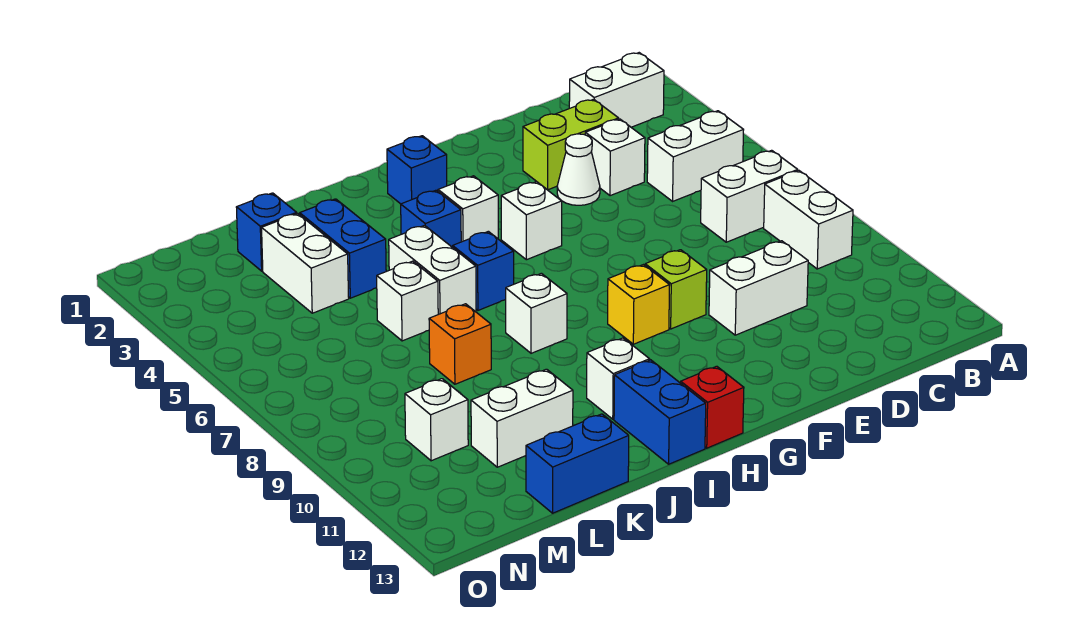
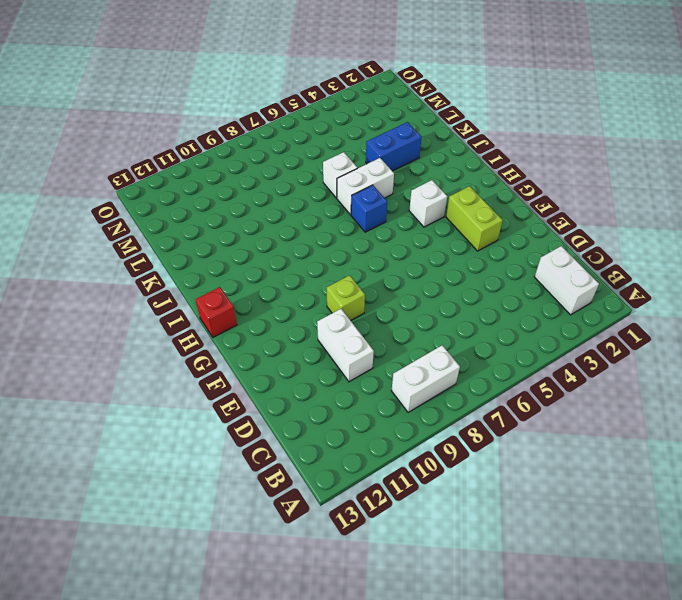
lime 1x2 brick [446,186,503,251] -> lime 1x2 brick moved to [523,99,619,190]
none -> white 1x2 brick [647,111,743,201]
none -> white 1x2 brick [701,150,798,242]
none -> white 1x1 brick [585,119,645,196]

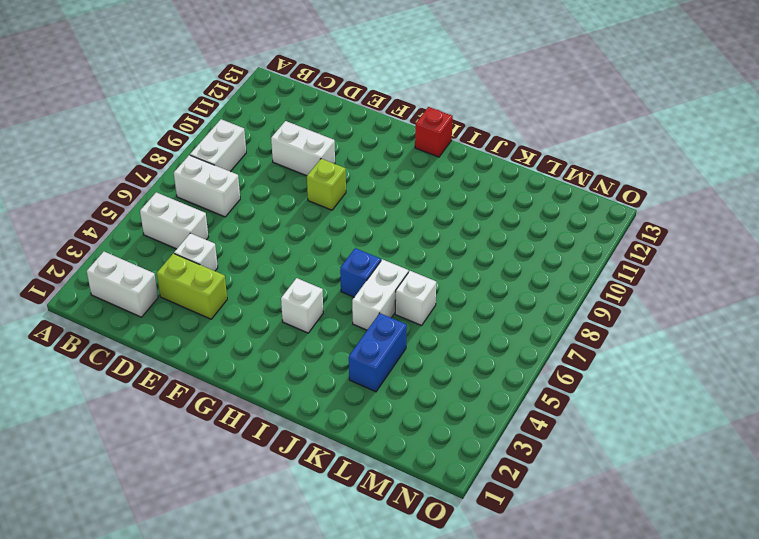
none -> white 1x1 cone [557,134,600,205]
none -> white 1x1 brick [501,182,562,260]
none -> yellow 1x1 brick [608,265,670,344]

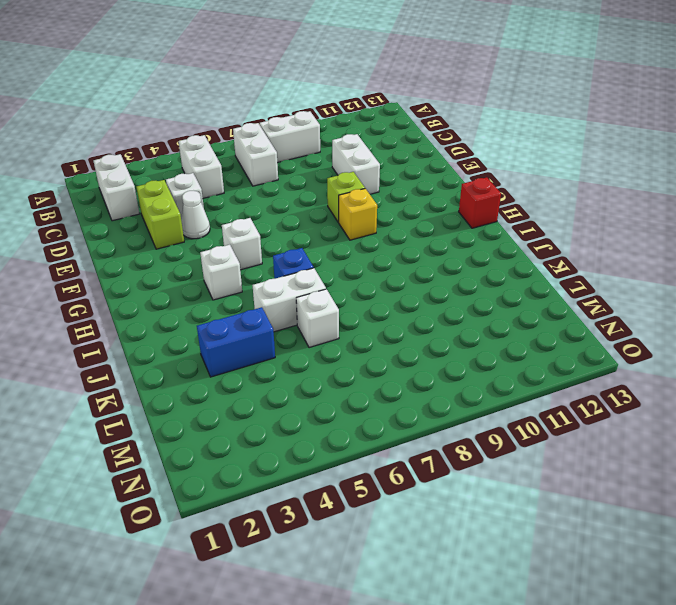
none -> blue 1x1 brick [387,136,447,204]
none -> blue 1x1 brick [401,190,461,247]
none -> white 1x1 brick [506,273,567,353]

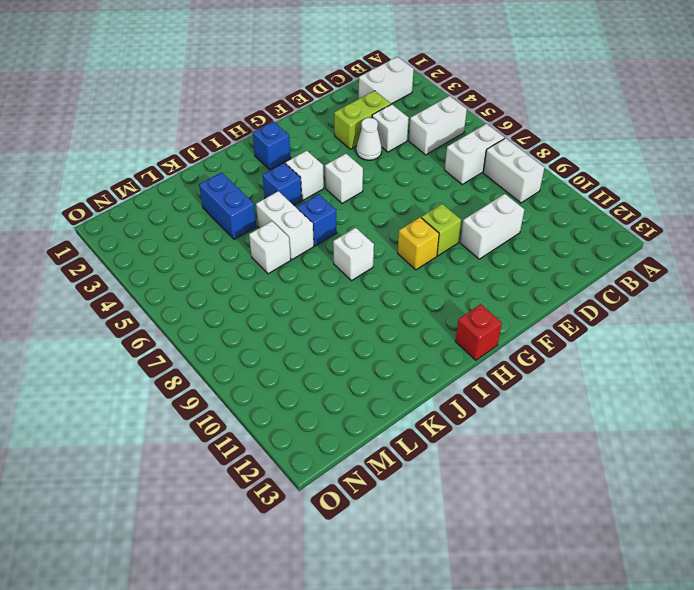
none -> white 1x1 brick [587,338,649,419]
none -> blue 1x2 brick [614,360,706,464]
none -> orange 1x1 brick [429,304,491,384]

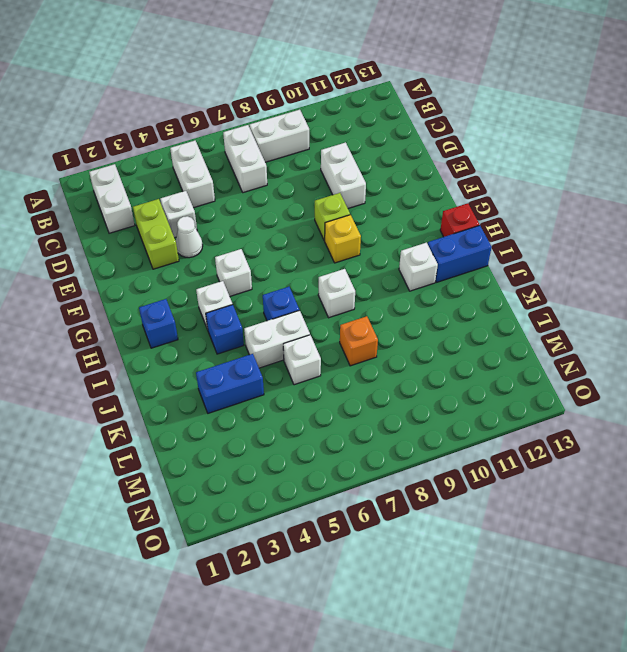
none -> white 1x2 brick [471,369,573,467]
none -> blue 1x2 brick [526,414,629,513]
none -> blue 1x1 brick [236,193,297,271]

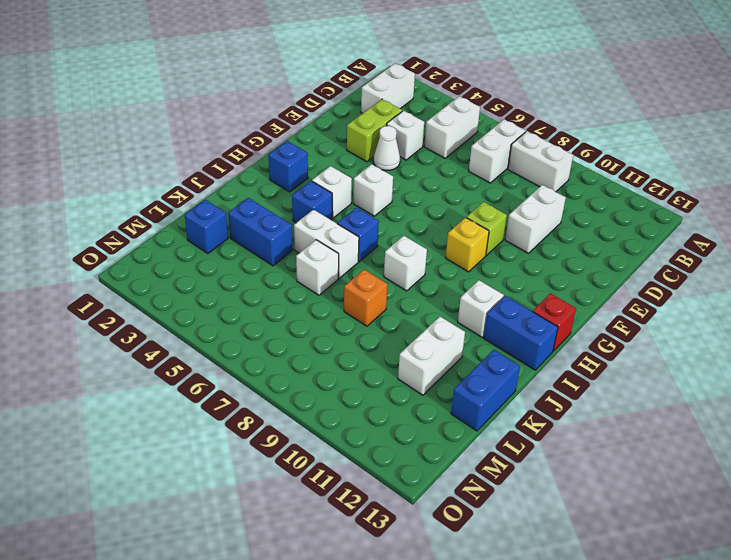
none -> white 1x2 brick [262,214,349,313]
none -> white 1x1 brick [405,379,468,461]

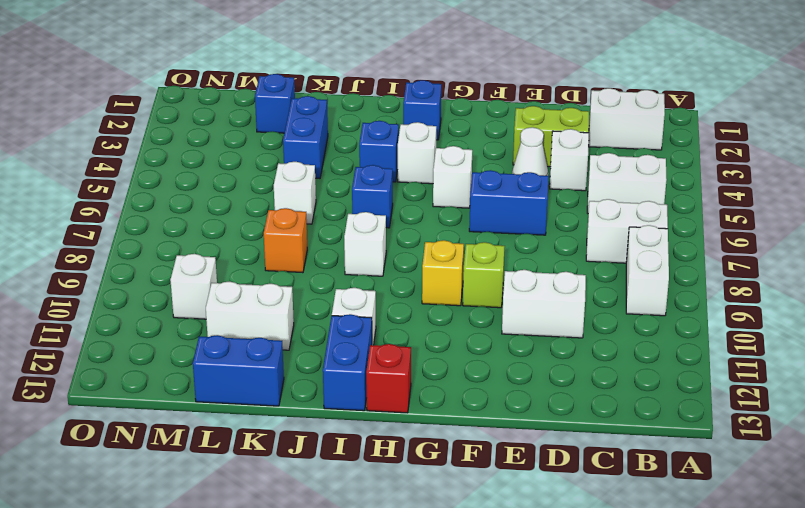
blue 1x2 brick [469,170,549,235] -> none
none -> white 1x2 brick [389,225,476,314]
none -> white 1x2 brick [262,214,349,313]

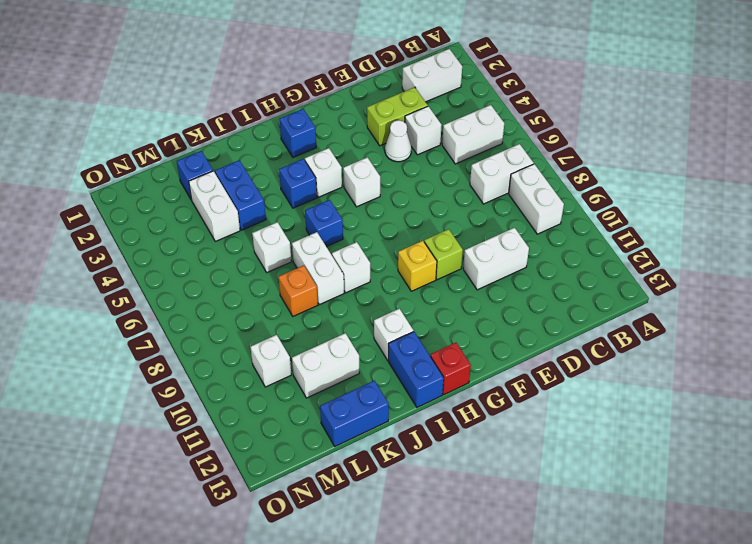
white 1x2 brick [292,232,344,305] -> white 1x2 brick moved to [389,225,476,314]

